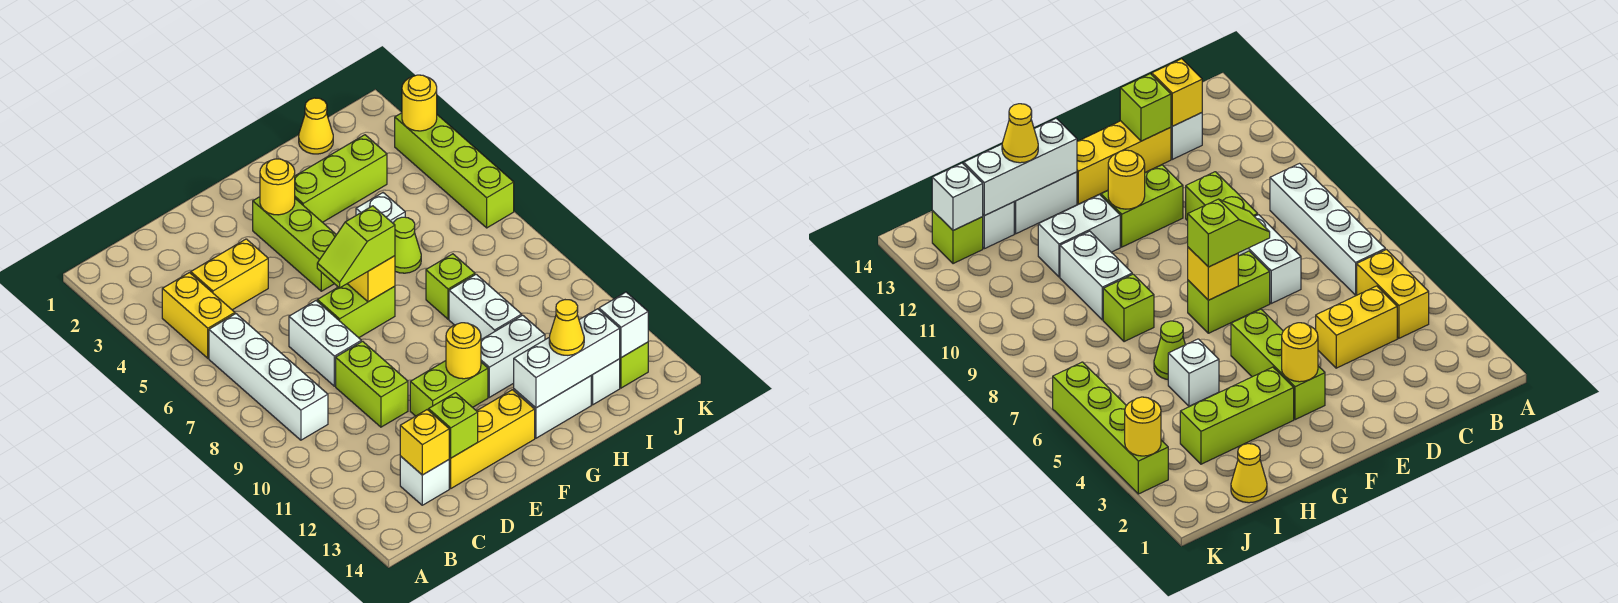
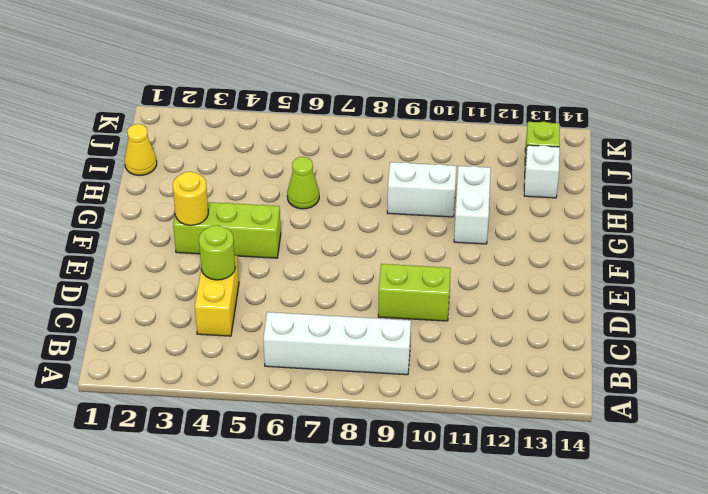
lime 1x1 round brick [199,225,235,280] -> none
none -> yellow 1x2 brick [162,273,235,358]
none -> white 1x1 brick [400,456,449,505]
none -> white 1x2 brick [289,301,361,386]
none -> yellow 1x3 brick [449,390,535,488]

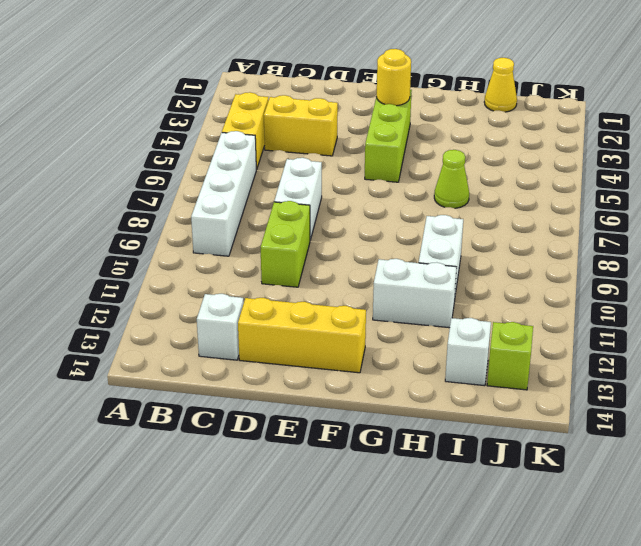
none -> lime 1x2 brick [317,284,395,338]
none -> lime 1x2 brick [410,361,488,416]
none -> lime 1x3 brick [295,135,387,222]
none -> white 1x2 brick [514,376,591,438]

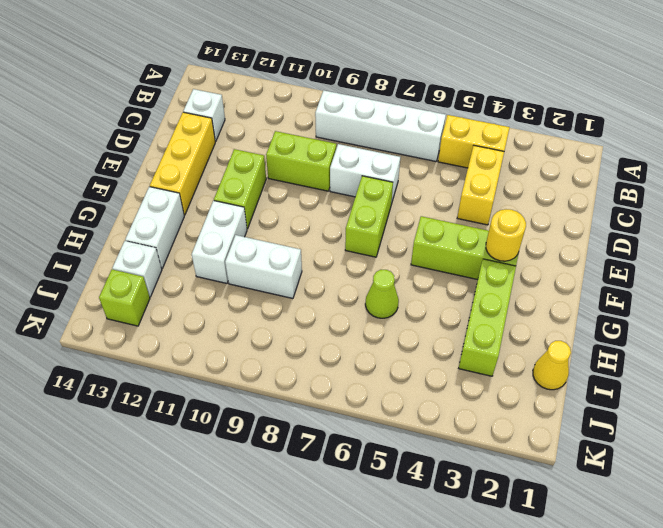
none -> white 1x1 brick [356,193,405,223]
none -> lime 1x1 brick [426,254,475,319]
none -> lime 1x4 brick [395,113,514,228]
none -> yellow 1x1 brick [400,410,450,475]

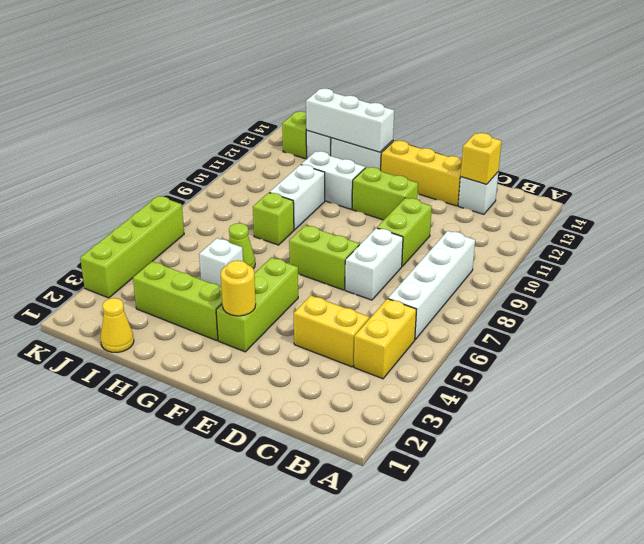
none -> lime 1x1 brick [429,393,478,458]
none -> yellow 1x1 brick [347,256,395,302]
none -> yellow 1x1 round brick [446,323,481,379]
none -> white 1x1 brick [599,292,648,358]

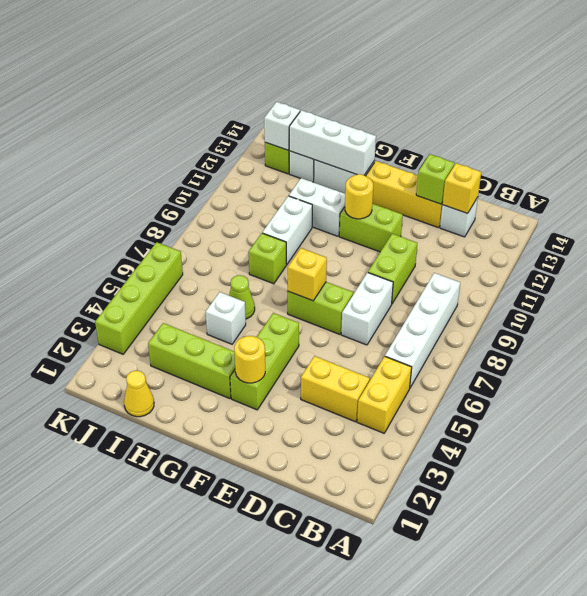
none -> yellow 1x1 round brick [402,75,437,131]
none -> lime 1x2 slope [317,206,395,288]
none -> yellow 1x1 cone [549,300,584,355]

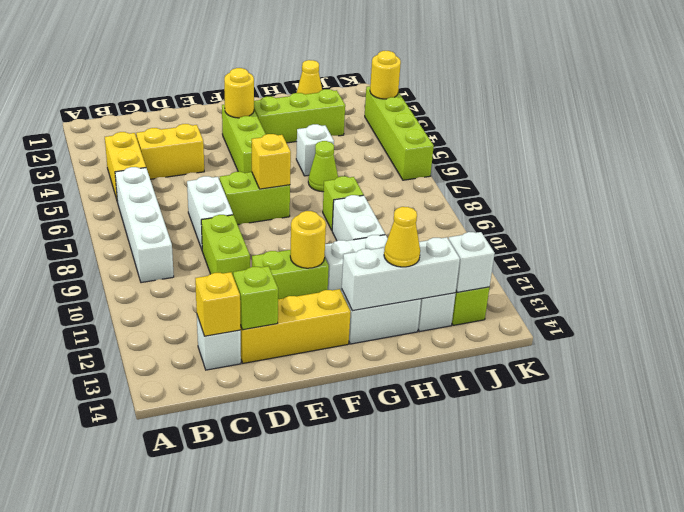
none -> lime 1x2 slope [317,206,395,288]

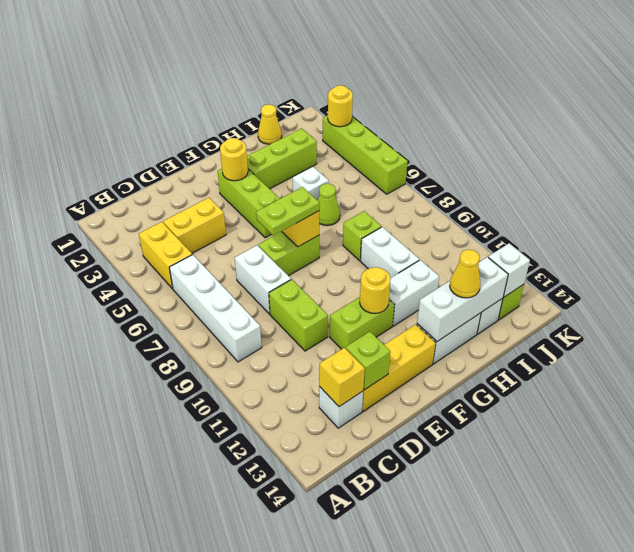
lime 1x2 plate [256,187,320,236] -> lime 1x2 slope [317,206,395,288]

